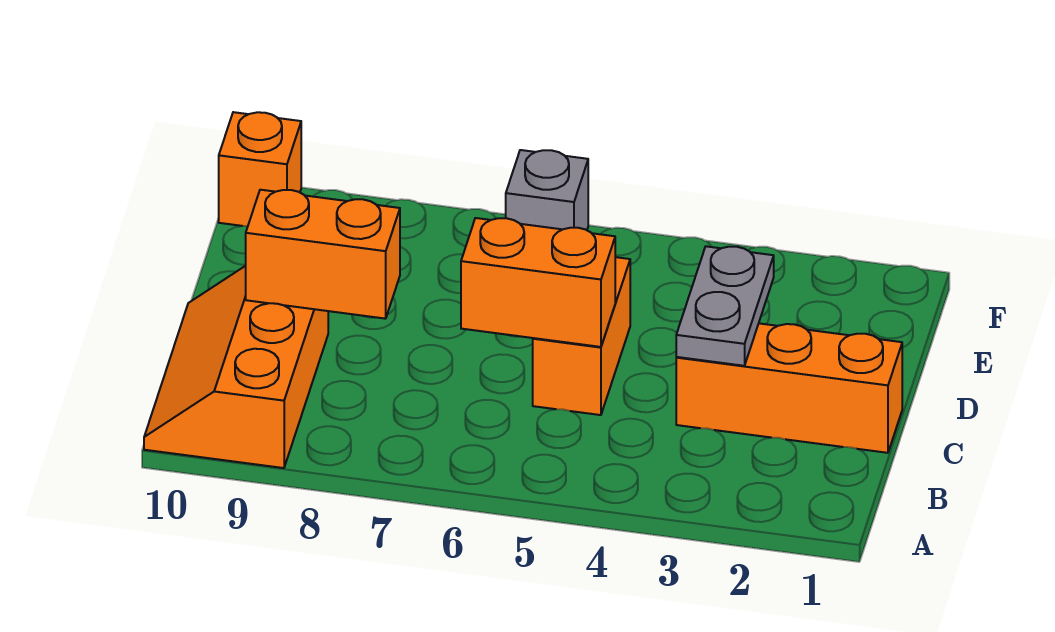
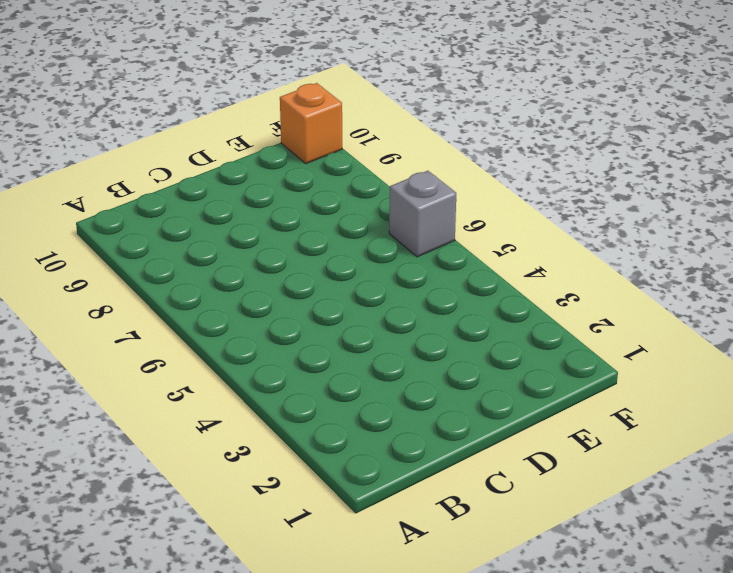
none -> orange 2x3 slope [144,266,328,468]
none -> orange 1x3 brick [676,323,902,453]

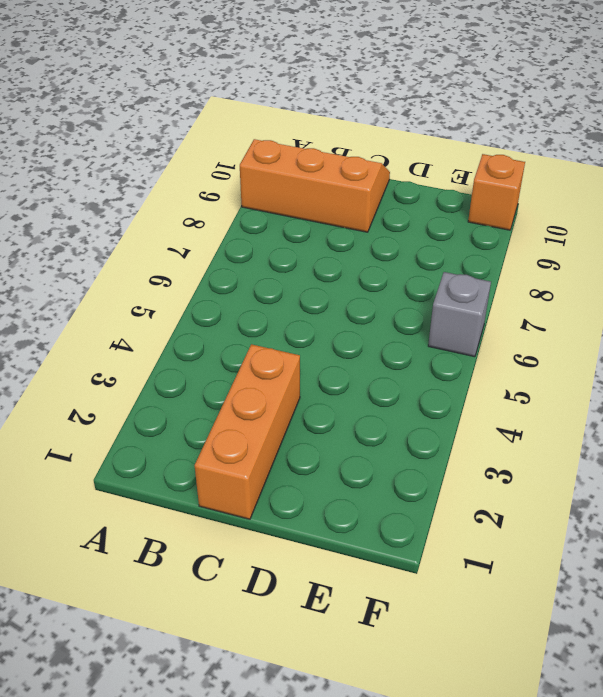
none -> orange 1x2 brick [533,257,630,415]
none -> grey 1x2 plate [676,246,774,366]

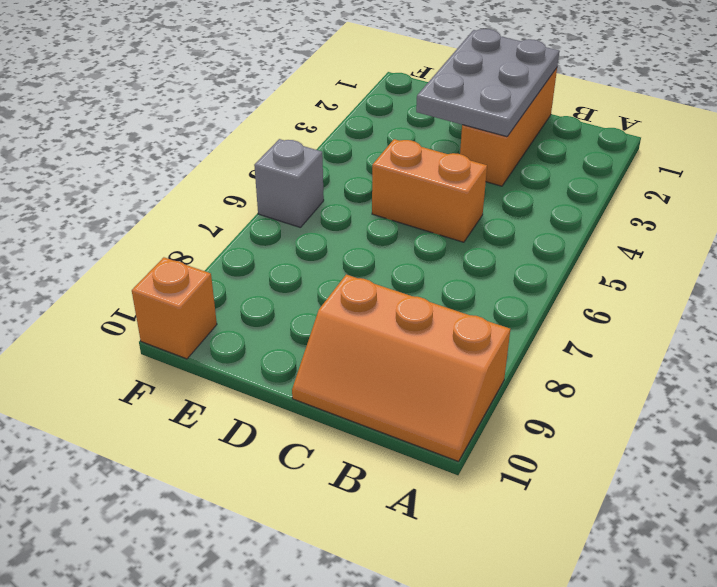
grey 2x3 plate [416,29,559,137] -> grey 1x2 plate [676,246,774,366]
none -> orange 1x2 brick [461,218,615,347]
none -> orange 1x2 brick [246,190,400,319]

